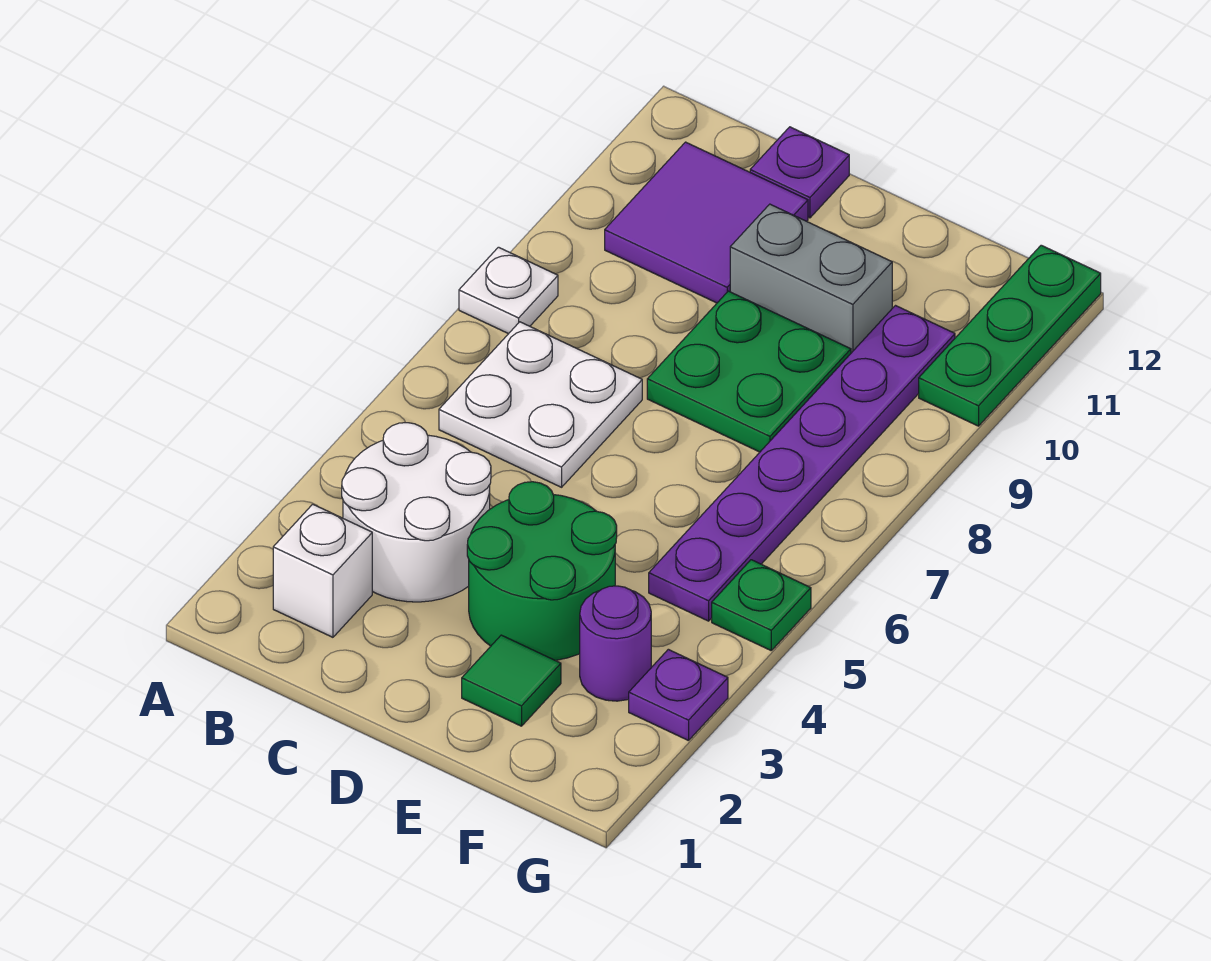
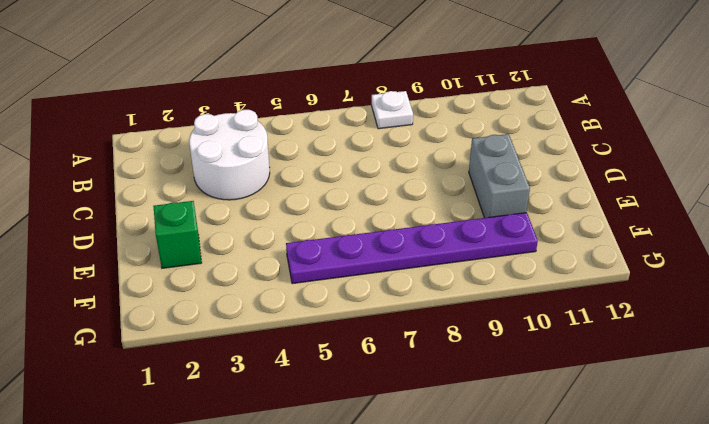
green 1x1 brick [153,201,202,268] -> green 1x1 tile [462,635,561,726]
none -> white 1x1 brick [273,504,372,637]
none -> white 2x2 plate [439,322,642,487]
none -> purple 2x2 tile [605,142,808,303]

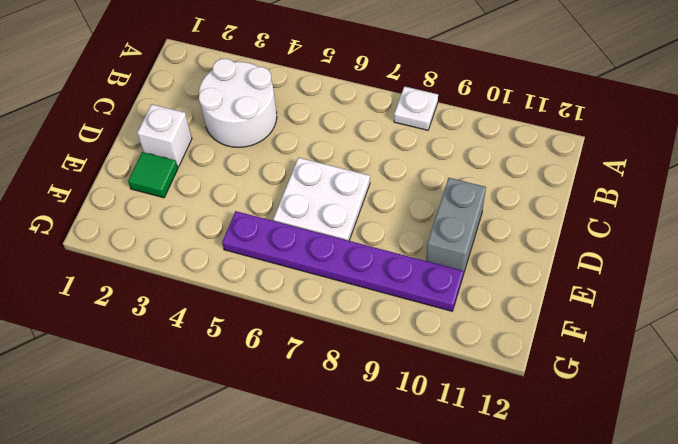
white 1x1 brick [137,104,192,167] -> white 1x1 brick moved to [273,504,372,637]
white 2x2 plate [273,158,370,241] -> white 2x2 plate moved to [439,322,642,487]
none -> purple 2x2 tile [605,142,808,303]
none -> purple 1x1 plate [750,127,849,218]
none -> green 2x2 round brick [467,482,617,660]

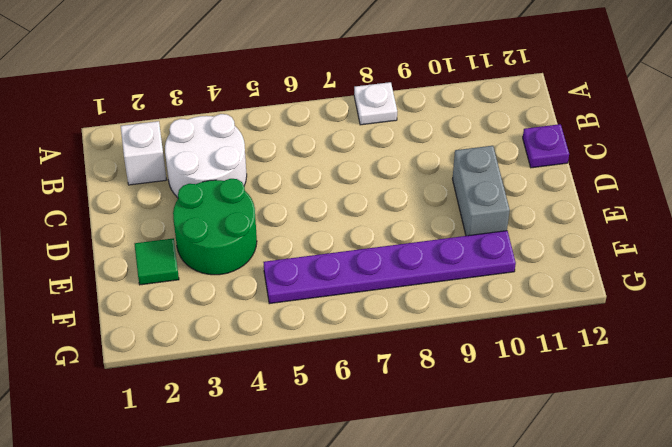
none -> white 2x2 plate [439,322,642,487]
none -> purple 2x2 tile [605,142,808,303]
none -> green 2x2 plate [647,291,851,452]

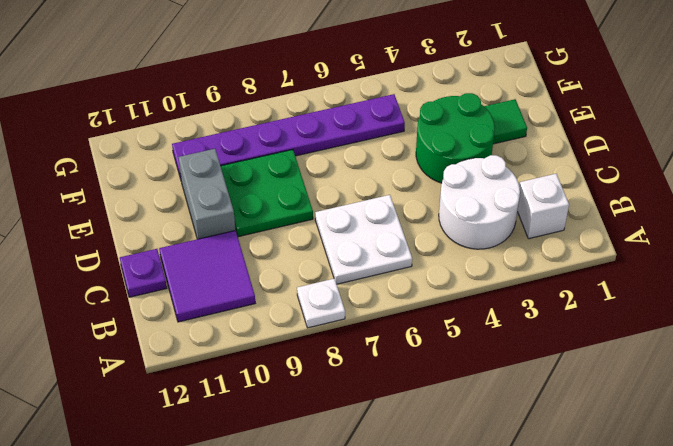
none -> purple 1x1 round brick [580,586,651,701]
none -> purple 1x1 plate [629,649,728,741]
none -> green 1x1 plate [712,560,811,650]

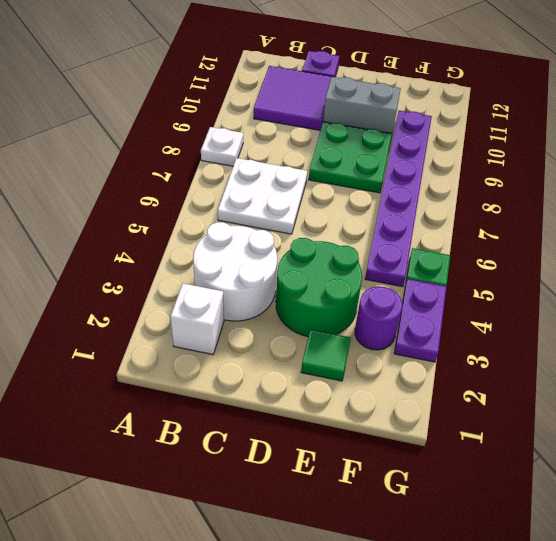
purple 1x2 plate [394,279,447,362] -> purple 1x1 plate [629,649,728,741]
none -> green 1x3 plate [919,245,1101,426]

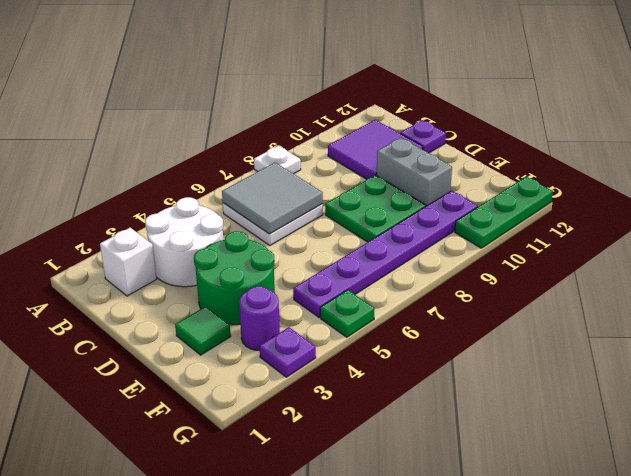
grey 2x2 tile [222,162,323,234] -> none

